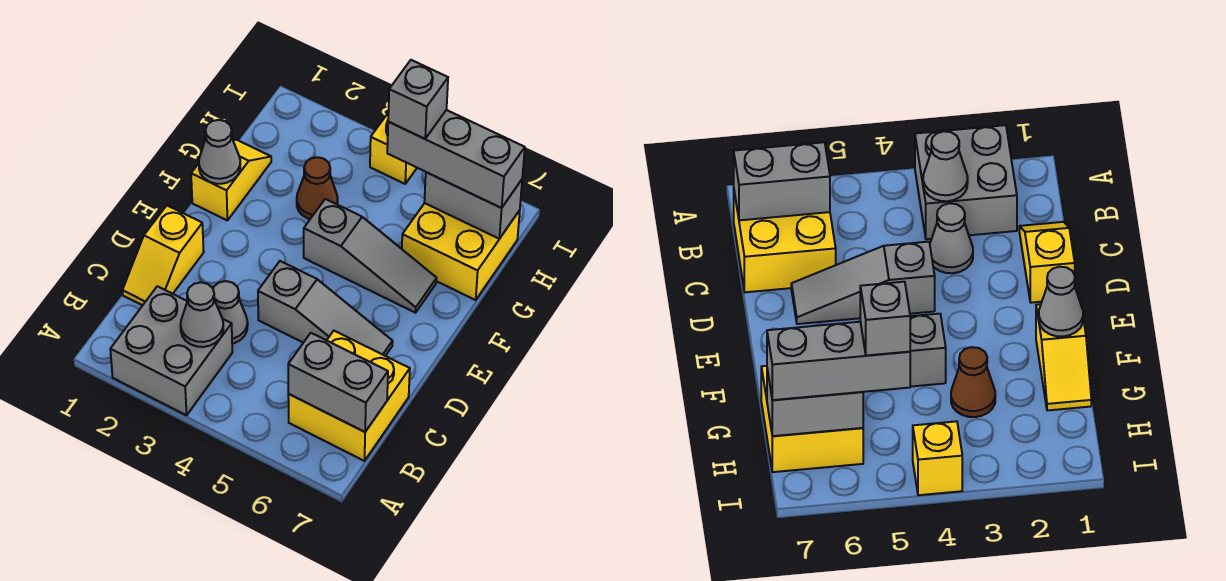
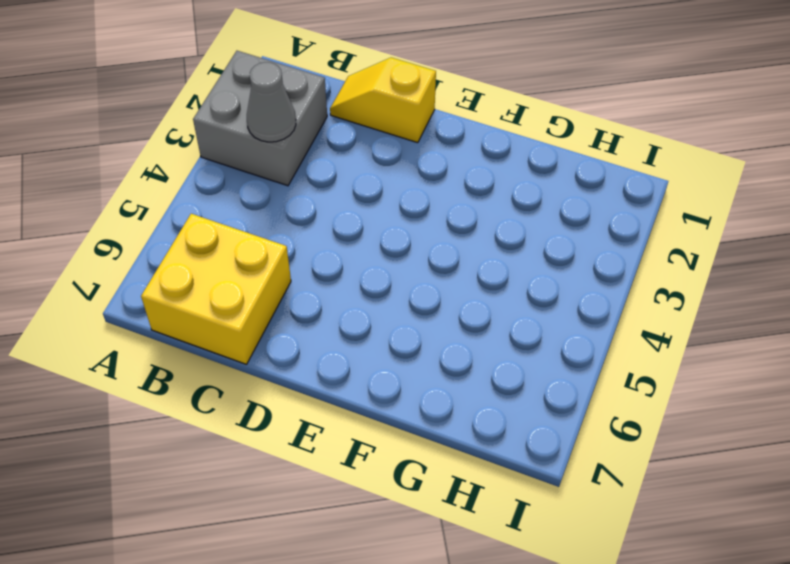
none -> grey 1x1 cone [213,281,248,344]
none -> grey 1x3 slope [258,261,393,356]
none -> yellow 1x2 slope [191,140,271,220]

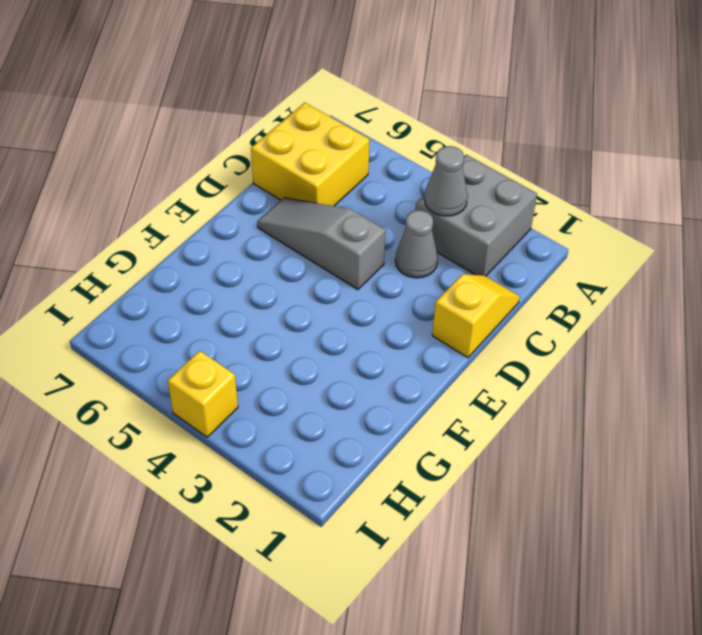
none -> yellow 1x2 slope [191,140,271,220]
none -> grey 1x3 slope [304,199,437,313]
none -> brown 1x1 cone [297,157,338,219]

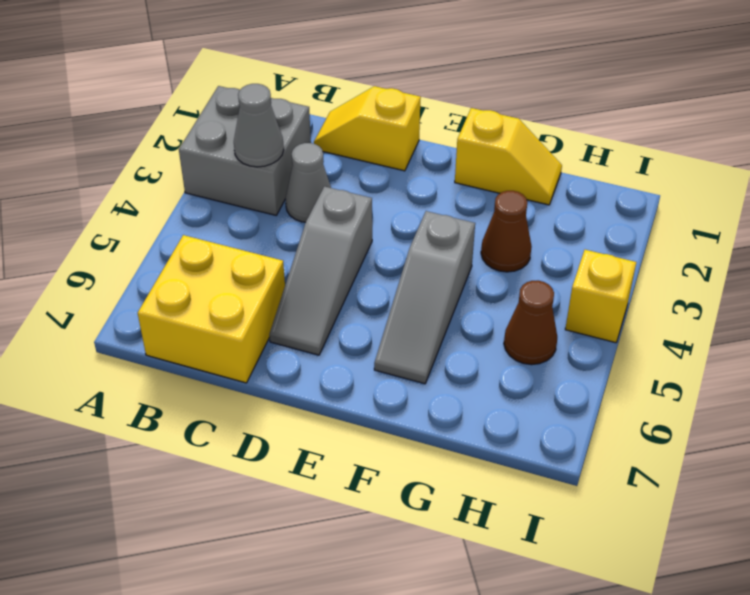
brown 1x1 cone [504,281,557,365] -> none
none -> yellow 2x2 brick [402,203,520,300]
none -> grey 1x2 brick [288,333,388,432]
none -> grey 1x1 cone [199,120,240,184]

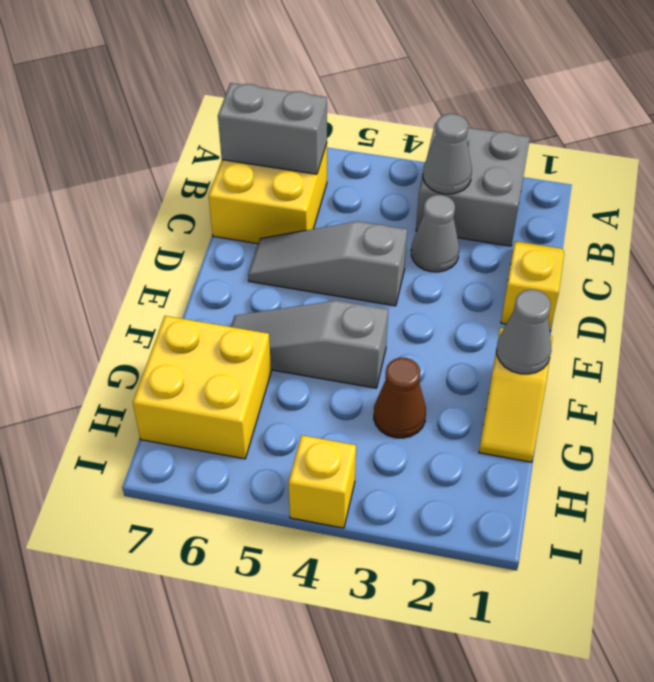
none -> grey 1x2 brick [424,172,522,239]
none -> grey 1x3 brick [387,110,525,208]
none -> grey 1x1 brick [388,60,448,139]

